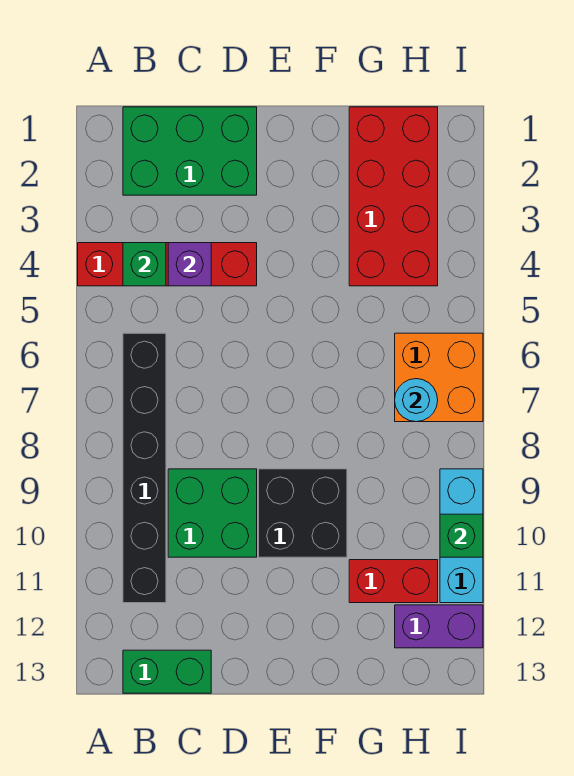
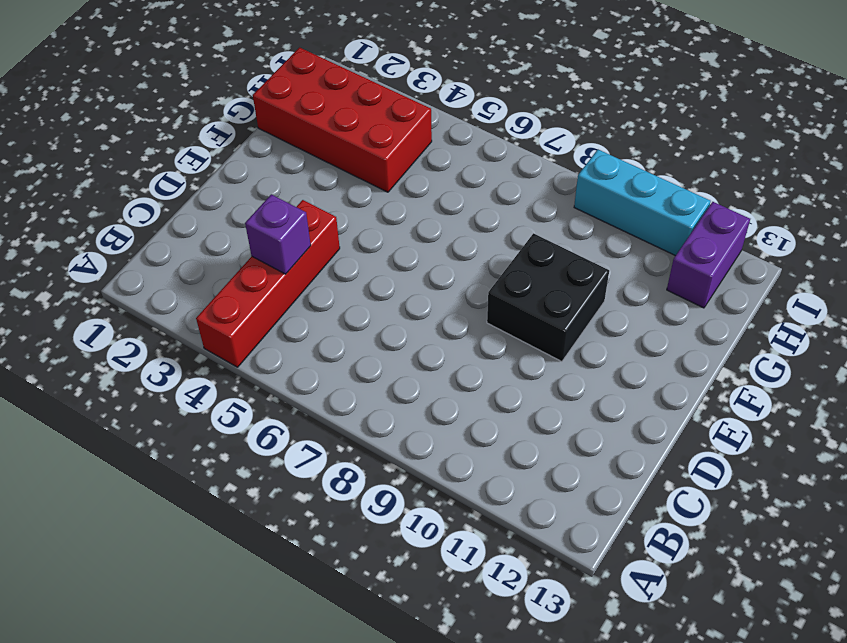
none -> green 2x3 brick [123,107,257,195]
none -> black 1x6 brick [123,333,166,603]
none -> green 1x2 brick [123,650,211,693]

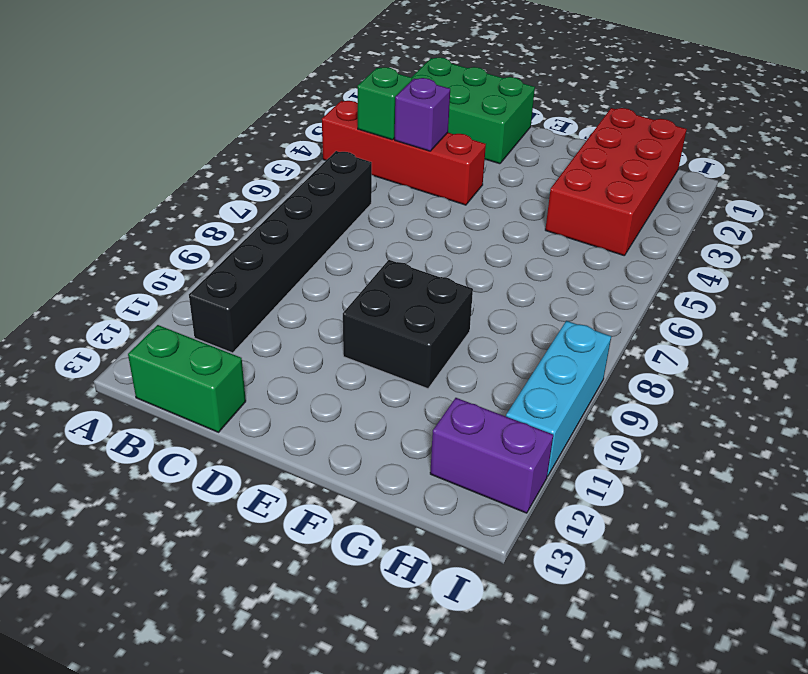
none -> green 2x2 brick [168,469,257,557]
none -> red 1x2 brick [349,560,438,603]
none -> orange 2x2 brick [395,333,483,422]

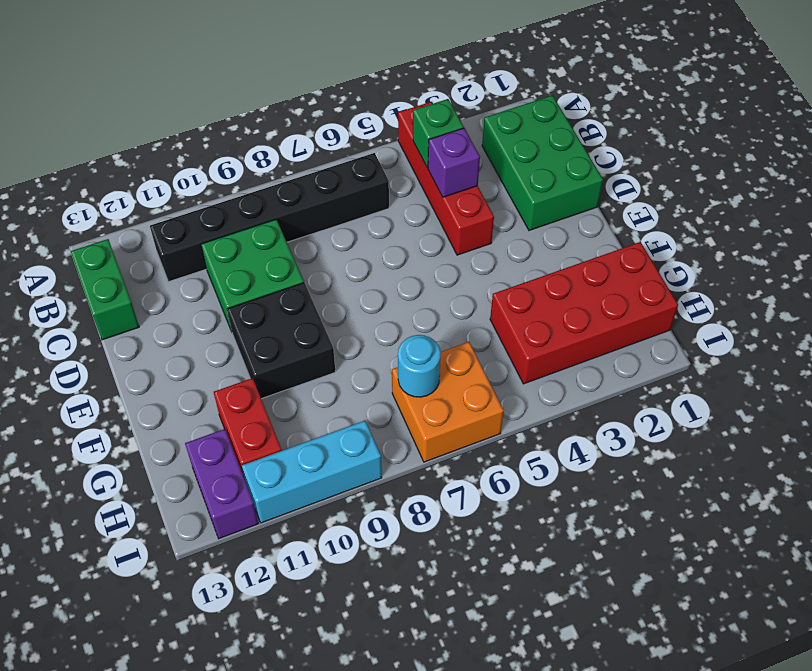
none -> green 1x1 brick [440,514,483,557]

